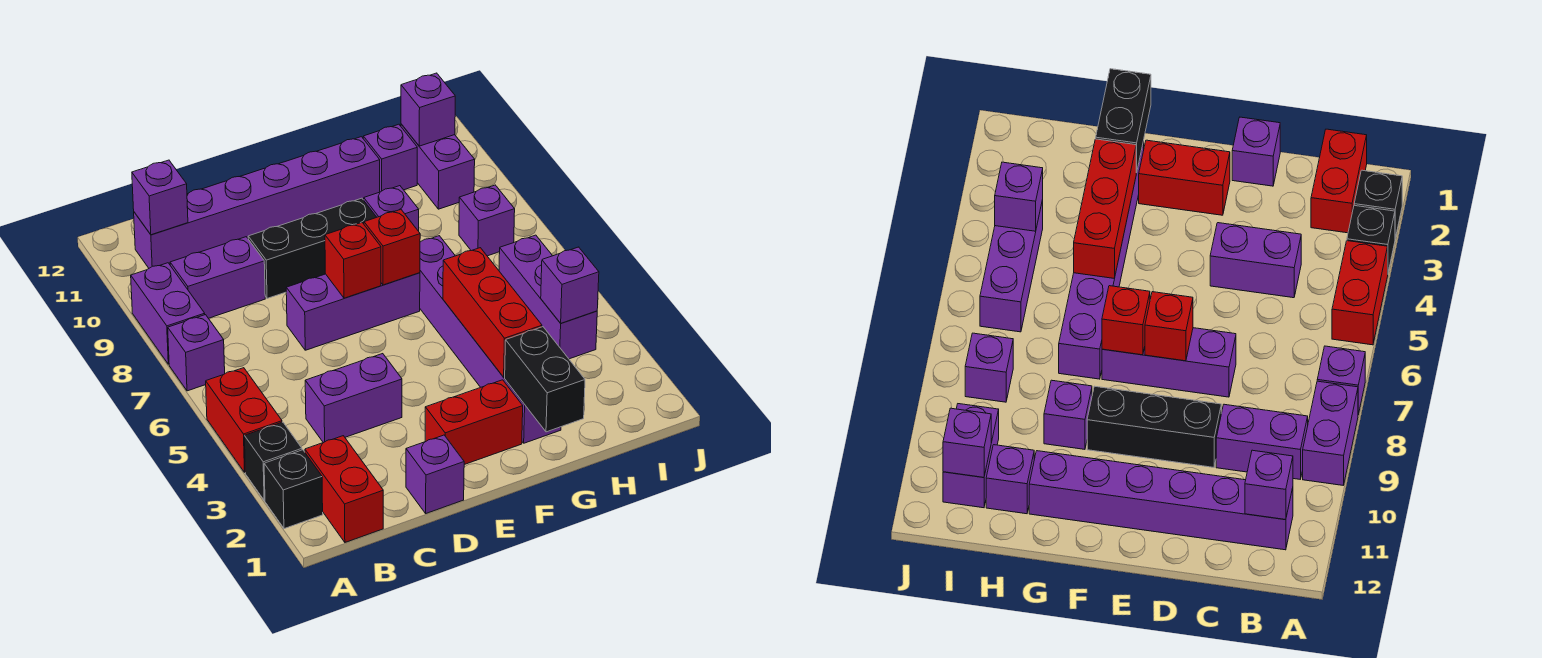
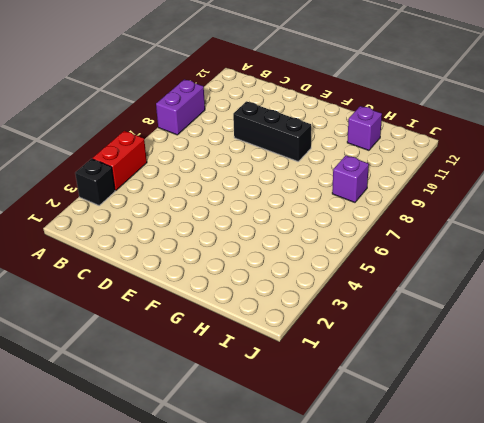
none -> black 1x1 brick [264,450,323,529]
none -> purple 1x1 brick [168,315,225,391]
none -> red 1x2 brick [305,436,383,542]

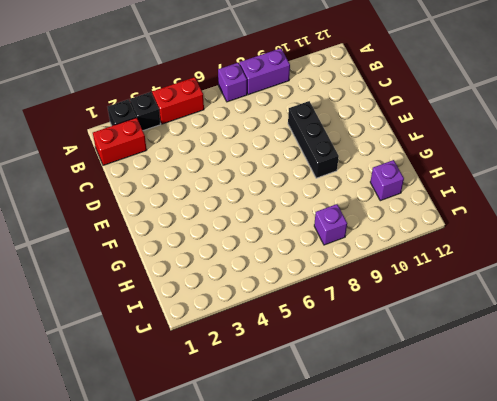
none -> purple 1x2 brick [170,237,265,318]
none -> purple 1x6 brick [134,137,380,268]
none -> purple 1x2 brick [305,354,402,443]

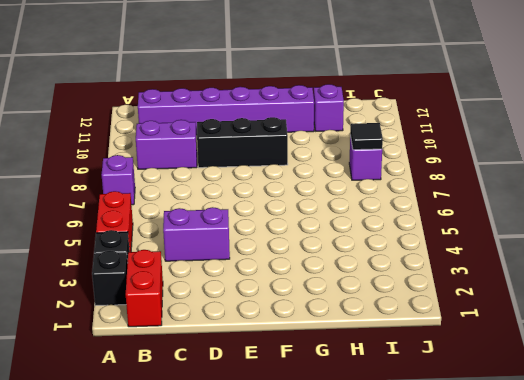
black 1x1 tile [350,123,383,150] -> none
none -> purple 1x2 brick [131,263,205,364]
none -> purple 1x1 brick [406,435,464,513]
none -> purple 1x3 brick [286,273,420,350]

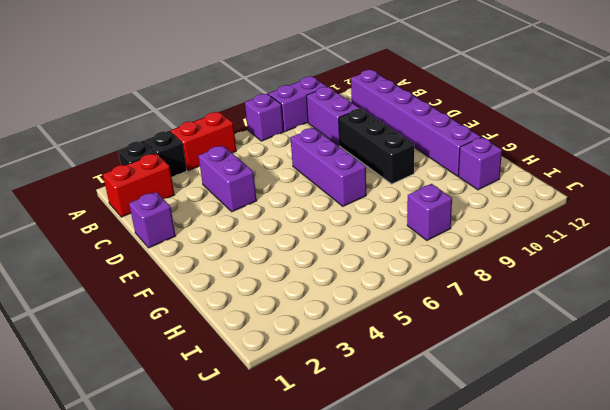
none -> red 1x2 brick [425,380,523,465]
none -> purple 1x6 brick [420,236,561,443]
none -> purple 1x1 brick [364,186,419,231]

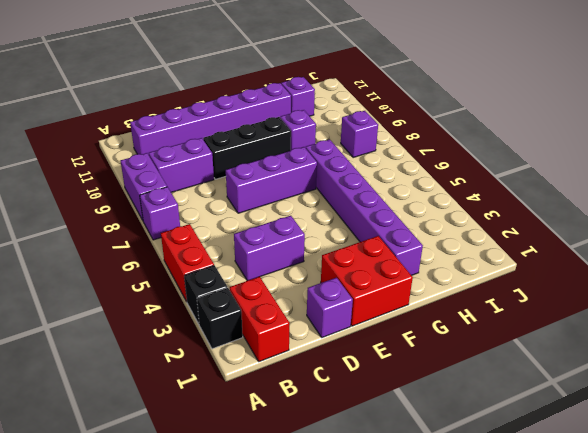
red 2x2 brick [321,236,413,326] -> red 1x2 brick [425,380,523,465]
none -> purple 1x3 brick [499,235,597,359]
none -> purple 1x2 brick [401,124,475,209]
none -> purple 1x1 brick [132,160,188,235]

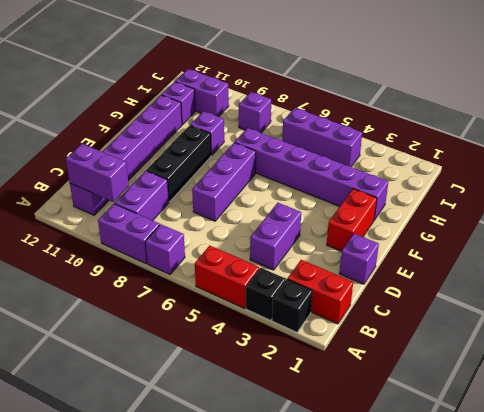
purple 1x2 brick [66,144,129,202] -> purple 1x1 brick [132,160,188,235]
none -> red 1x1 brick [325,223,381,298]
none -> red 1x1 brick [364,210,420,285]
none -> black 1x2 brick [505,327,585,432]

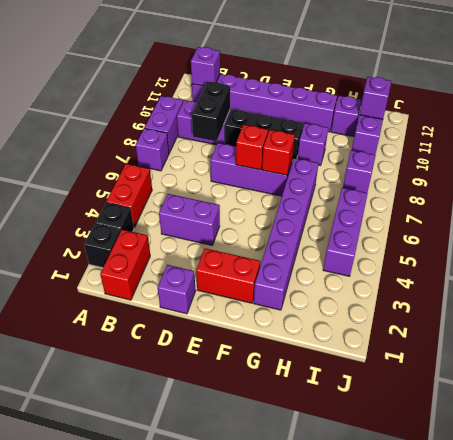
black 1x2 brick [192,81,230,141] -> black 1x2 brick moved to [505,327,585,432]
none -> red 1x3 brick [443,248,542,377]
none -> purple 1x1 brick [541,247,599,323]

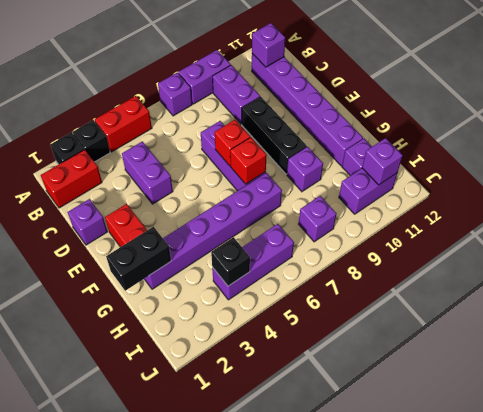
black 1x1 brick [211,237,250,286] -> purple 1x1 brick [541,247,599,323]
none -> red 1x3 brick [443,248,542,377]

